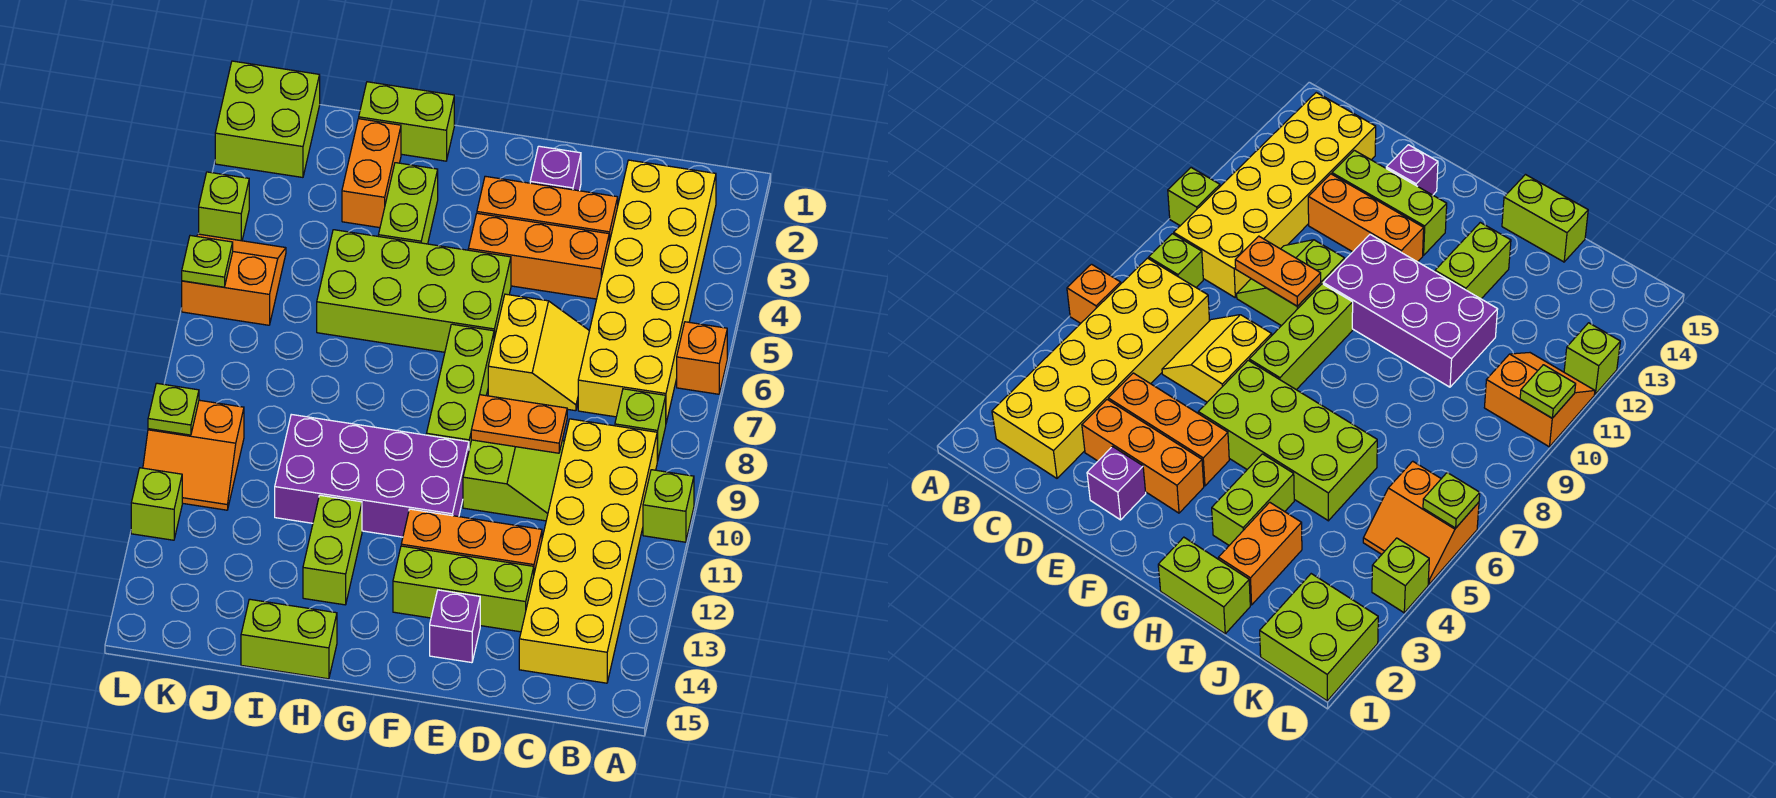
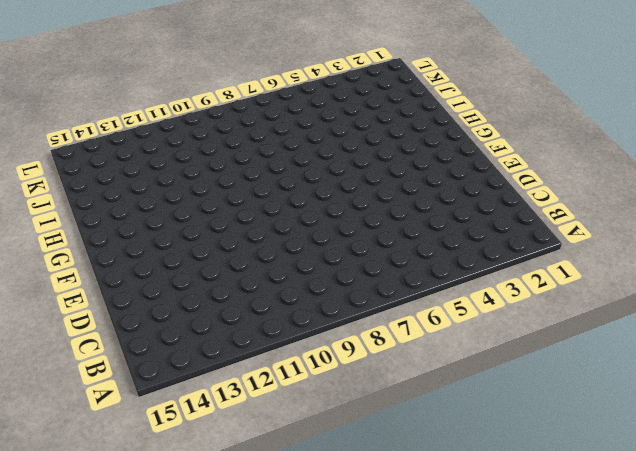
none -> orange 1x1 brick [677,322,727,394]
none -> lime 1x1 brick [643,470,694,542]
none -> yellow 2x6 brick [578,160,716,423]

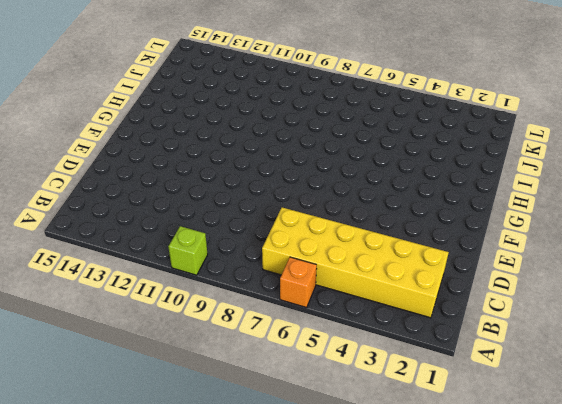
none -> lime 1x1 brick [615,389,666,461]
none -> yellow 2x6 brick [519,419,657,683]
none -> orange 1x3 brick [477,176,618,242]

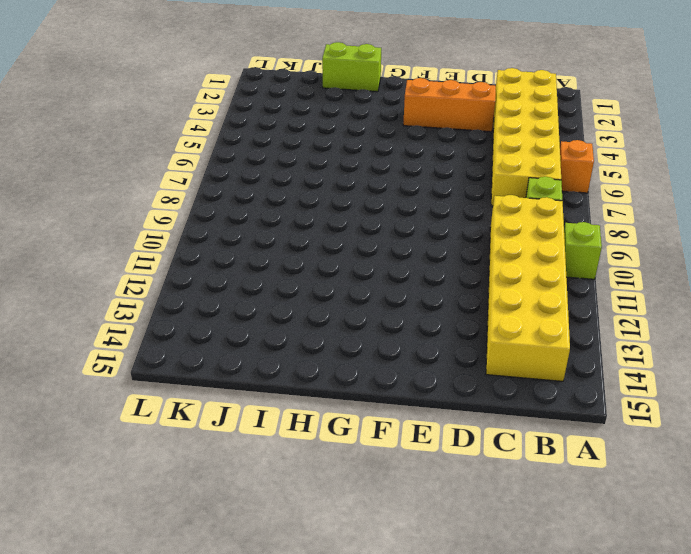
none -> orange 1x3 brick [468,213,609,299]
none -> yellow 2x2 slope [488,294,589,411]
none -> lime 2x2 slope [463,440,564,521]

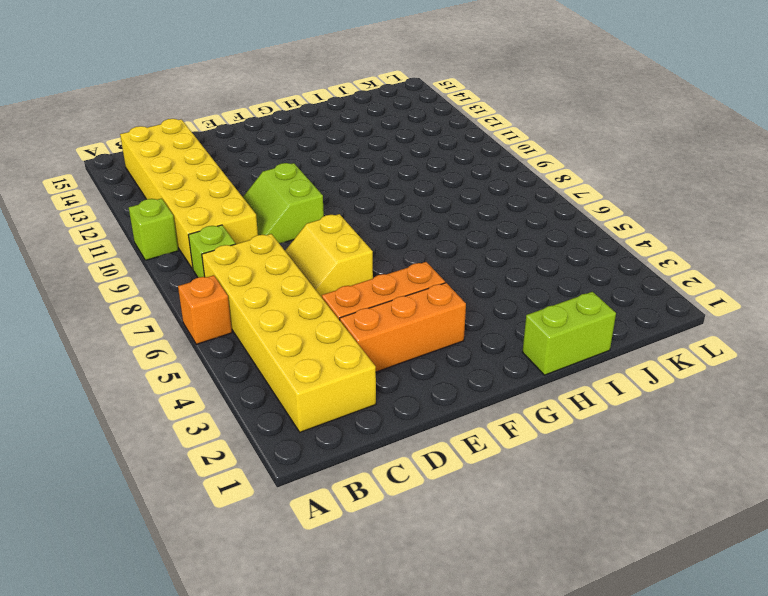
none -> orange 1x3 brick [401,509,542,573]
none -> lime 1x3 brick [393,546,534,632]
none -> purple 1x1 brick [530,146,581,191]

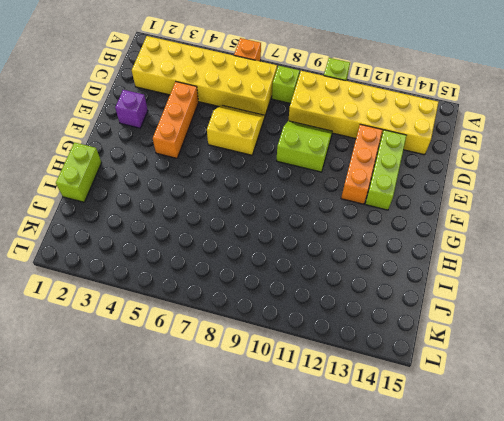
none -> orange 1x3 brick [477,176,618,242]
none -> purple 1x1 brick [430,590,480,663]
none -> lime 2x4 brick [317,230,511,352]

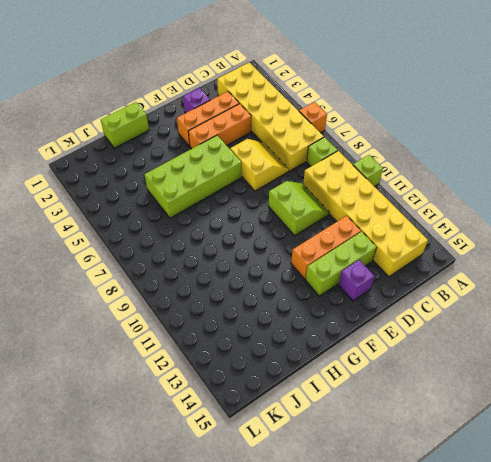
none -> lime 1x3 brick [426,324,494,449]
none -> purple 2x4 brick [275,414,469,537]
none -> lime 1x2 brick [378,163,438,244]

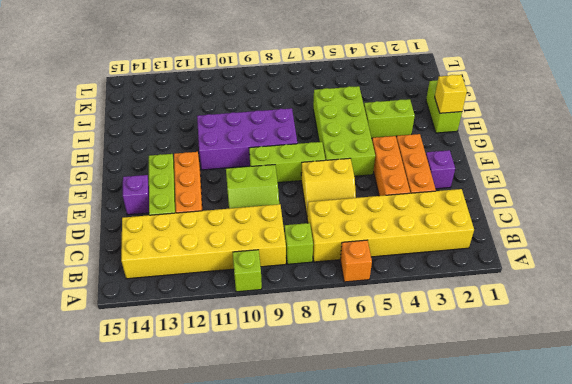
purple 2x4 brick [197,108,297,170] -> purple 2x4 brick turned to [275,414,469,537]
yellow 1x1 brick [435,75,467,113] -> none
none -> lime 1x2 brick [303,495,362,605]
none -> lime 1x2 brick [241,599,337,679]
none -> orange 1x2 brick [342,119,401,228]

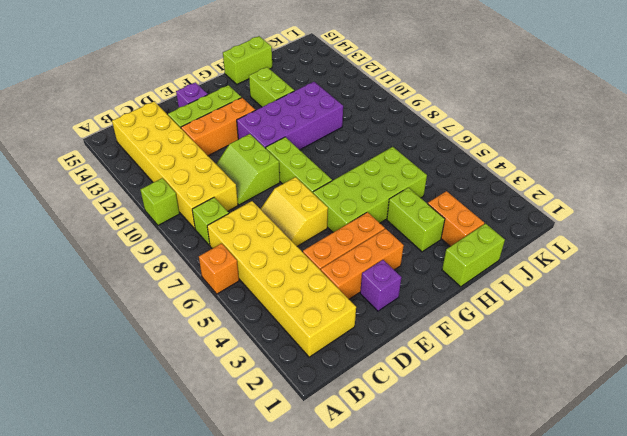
none -> lime 2x2 brick [215,61,320,177]
none -> orange 2x2 slope [182,234,286,325]
none -> orange 2x2 slope [143,400,244,510]

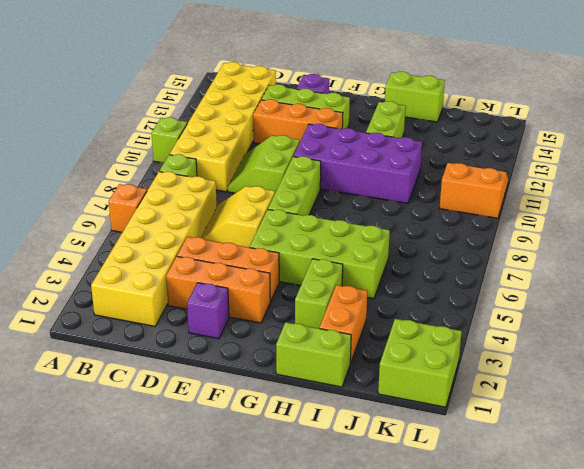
none -> orange 2x2 slope [182,234,286,325]
none -> lime 1x1 brick [199,172,249,241]
none -> lime 1x1 brick [131,468,182,540]

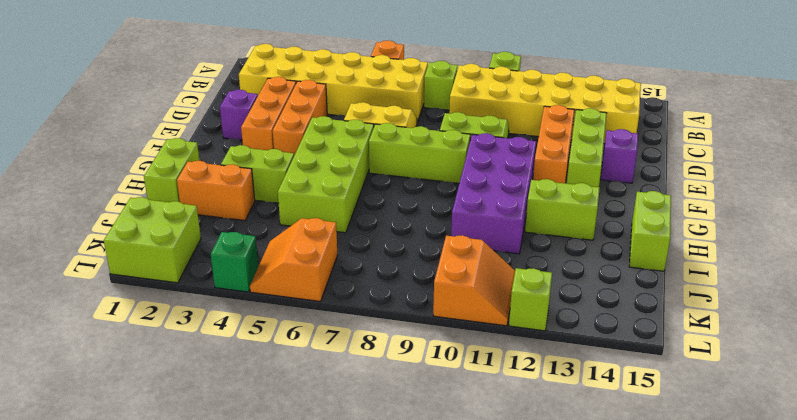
green 1x1 brick [211,232,258,292] -> lime 1x1 brick [199,172,249,241]
none -> orange 1x2 plate [471,395,567,453]
none -> lime 1x1 plate [182,236,233,287]
none -> lime 1x1 plate [148,383,199,435]

